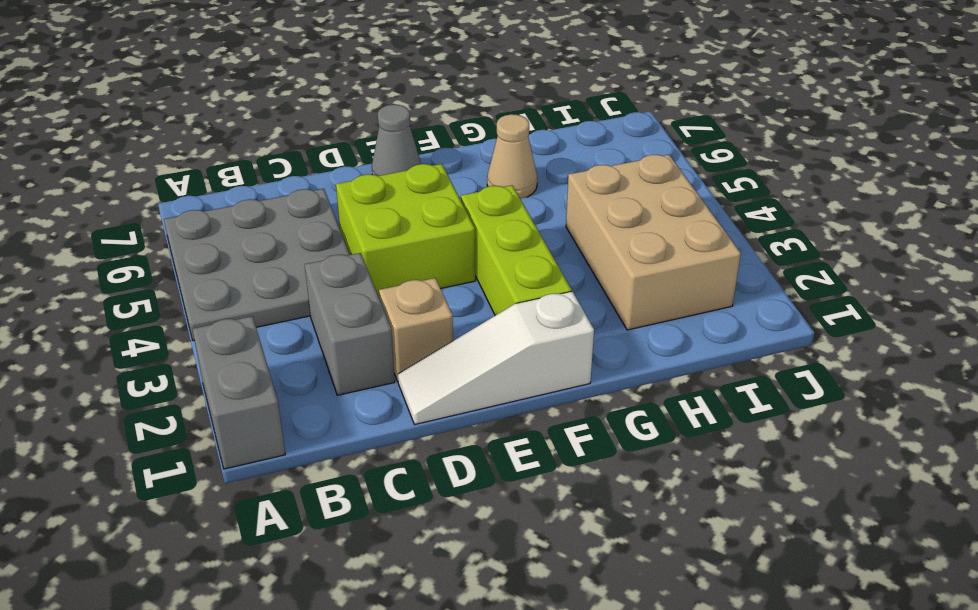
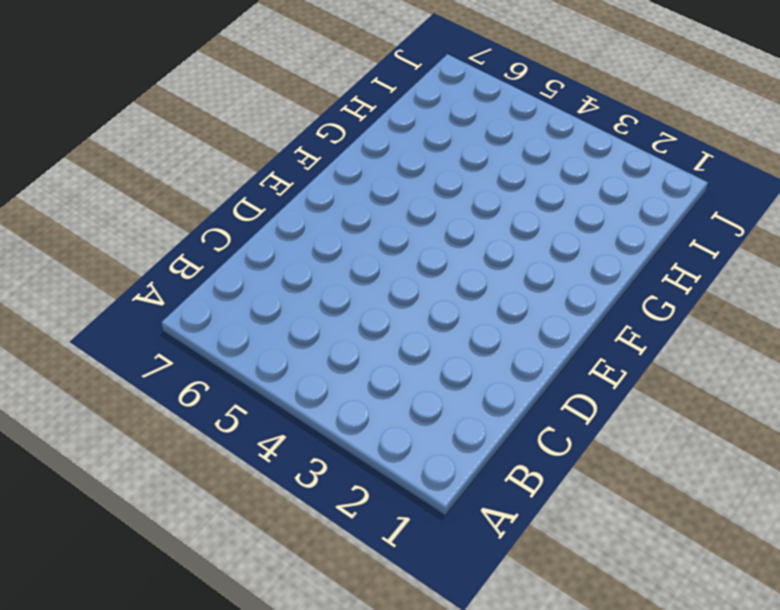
none -> grey 1x2 brick [192,316,285,469]
none -> grey 3x3 plate [164,189,350,341]

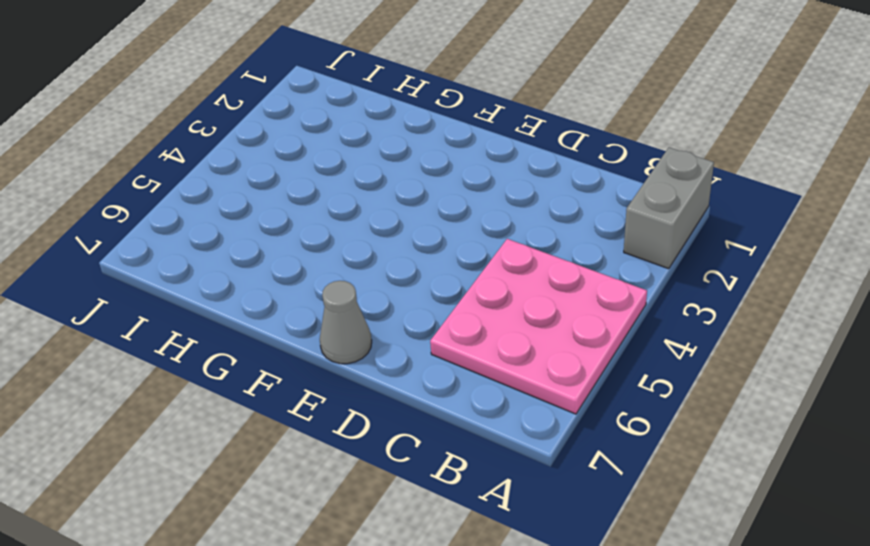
pink 3x3 plate [430,239,647,414] -> grey 3x3 plate [164,189,350,341]
none -> grey 1x2 brick [305,253,395,395]
none -> white 1x3 slope [398,291,594,424]

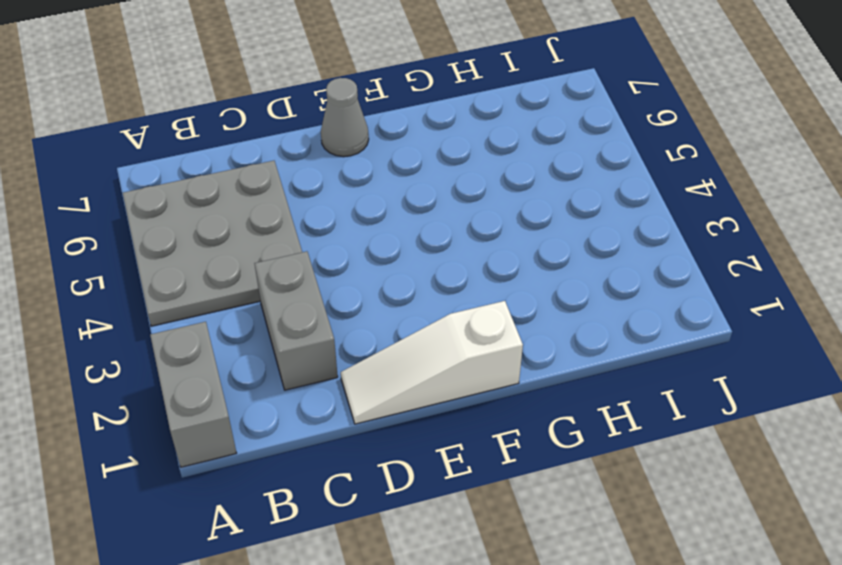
none -> tan 1x1 brick [379,278,453,381]
none -> lime 2x2 brick [336,164,475,297]

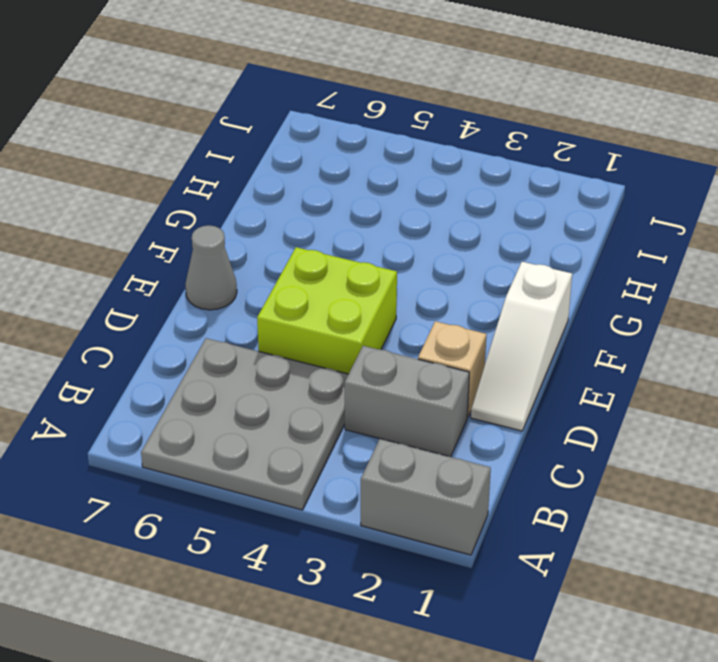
none -> lime 1x3 brick [461,185,572,315]
none -> tan 1x1 cone [487,114,537,199]

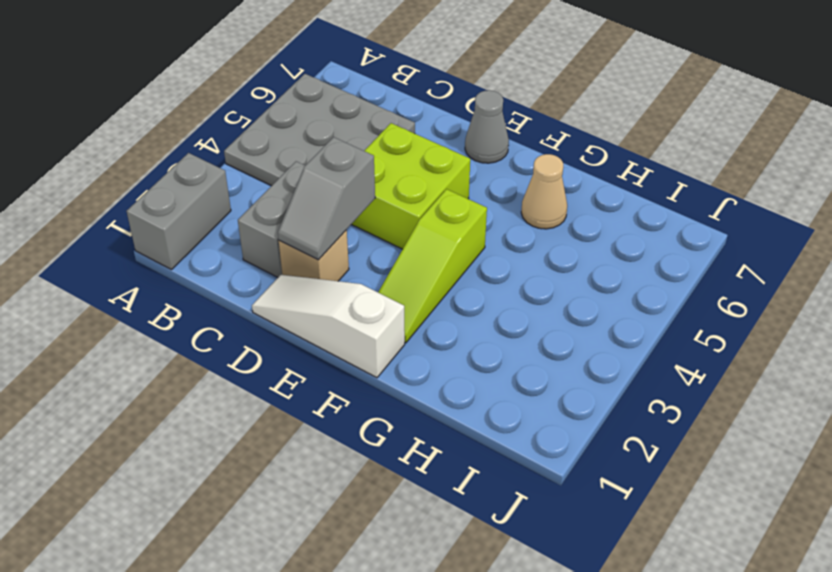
grey 1x2 slope [278,137,375,260] -> none
lime 1x3 slope [378,189,487,343] -> lime 1x3 brick [461,185,572,315]
none -> tan 2x3 brick [566,155,741,330]

